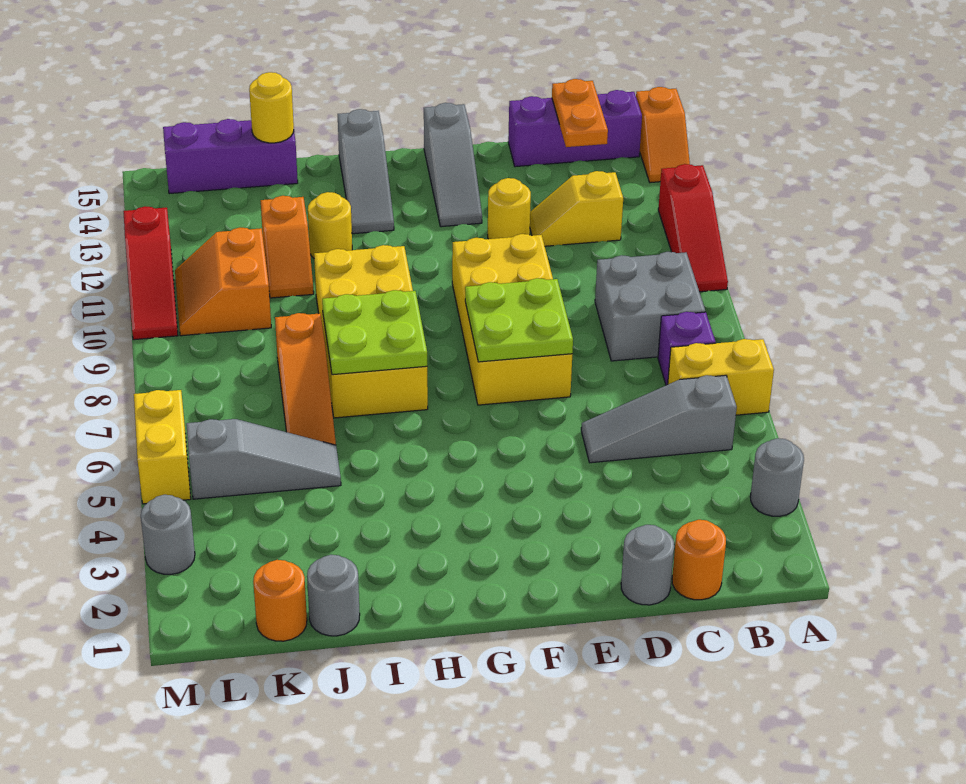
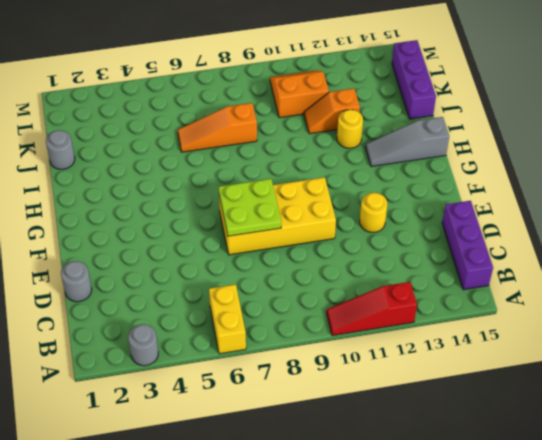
none -> orange 1x2 slope [636,87,690,183]
none -> grey 1x3 slope [581,375,737,463]
none -> purple 1x1 brick [658,312,716,385]
none -> grey 2x2 brick [595,252,705,361]

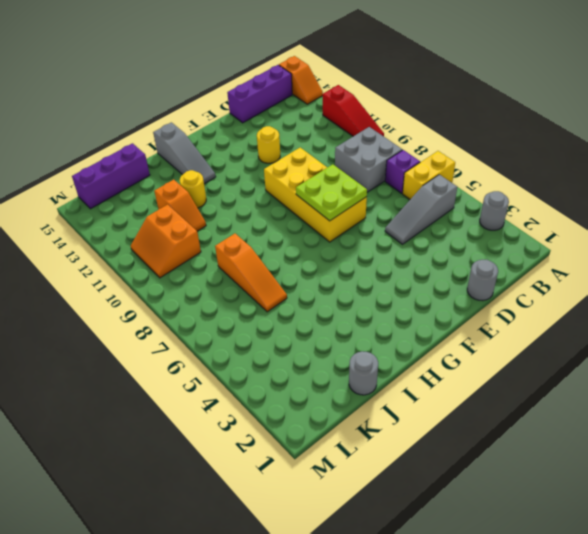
none -> orange 1x1 round brick [672,520,726,600]
none -> yellow 1x2 slope [530,171,623,246]
none -> grey 1x3 slope [424,103,482,227]
none -> yellow 2x4 brick [314,245,428,418]

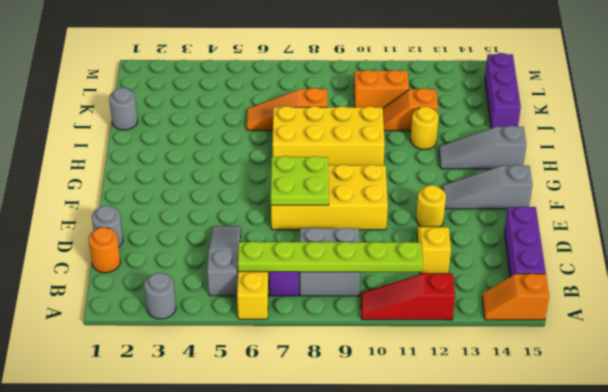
lime 1x6 plate [238,242,423,272] -> none
none -> grey 1x3 slope [186,419,341,499]
none -> orange 1x1 round brick [253,560,307,641]
none -> grey 1x1 round brick [141,495,195,574]
none -> yellow 1x2 brick [134,390,191,504]

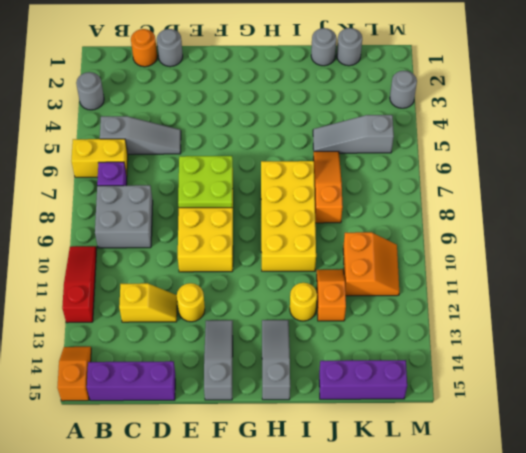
grey 1x1 round brick [337,28,362,66] -> orange 1x1 round brick [253,560,307,641]
none -> yellow 1x2 brick [134,390,191,504]
none -> red 1x3 slope [123,206,178,340]
none -> orange 1x2 plate [552,79,608,147]
none -> lime 2x2 plate [322,290,427,375]

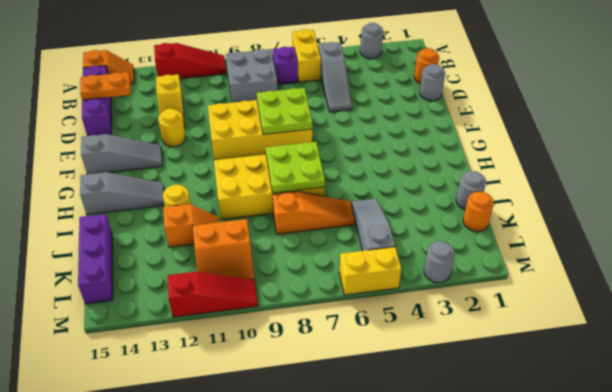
none -> yellow 1x1 round brick [249,72,294,143]

